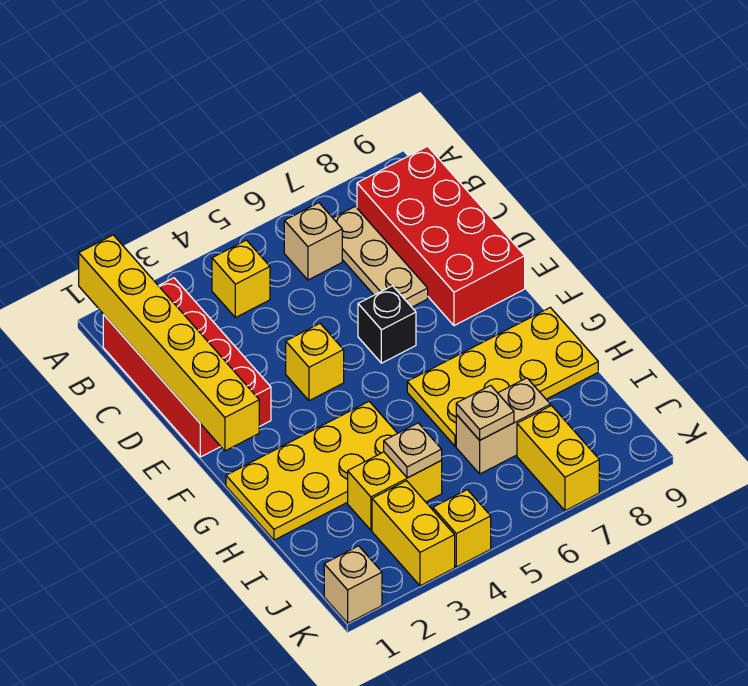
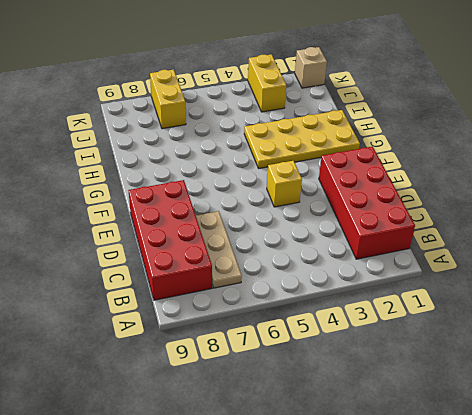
none -> yellow 1x1 brick [212,240,270,318]
none -> tan 1x1 brick [284,203,342,280]
none -> black 1x1 brick [358,286,416,363]

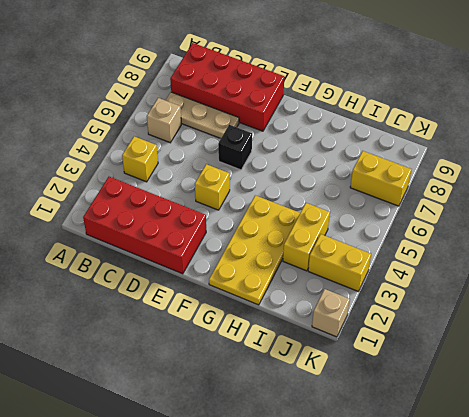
none -> yellow 2x4 plate [407,307,598,446]
none -> tan 1x2 brick [456,378,550,474]
none -> yellow 1x1 brick [433,490,491,567]

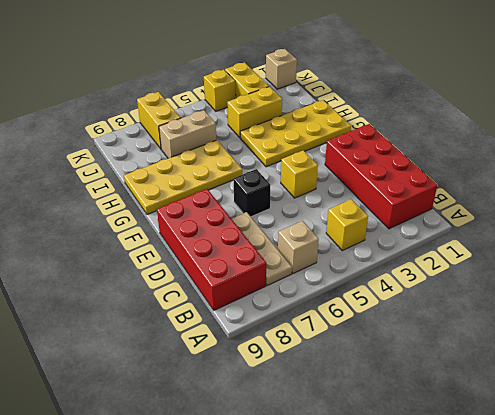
none -> yellow 1x6 brick [79,235,259,451]
none -> tan 1x1 plate [384,423,442,478]
none -> tan 1x1 plate [456,385,514,440]

